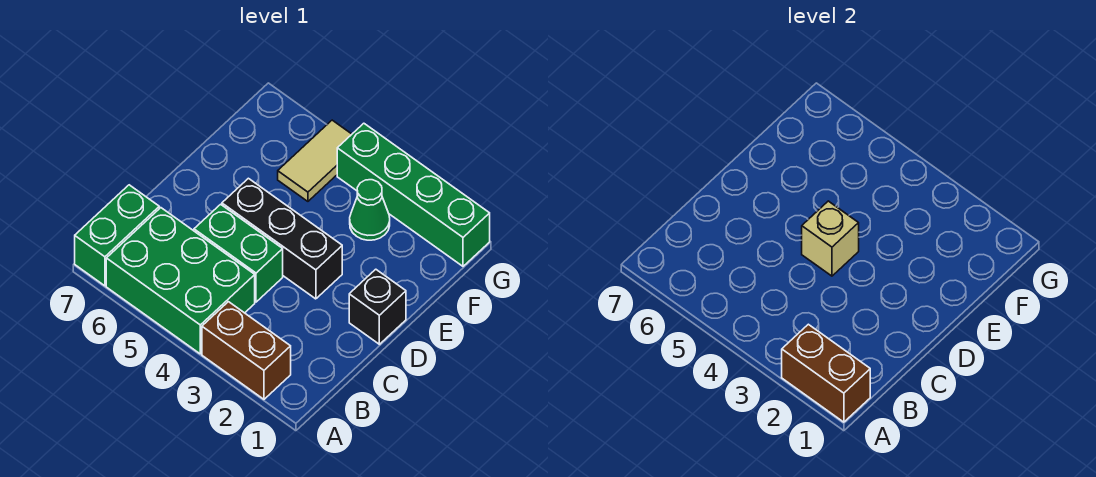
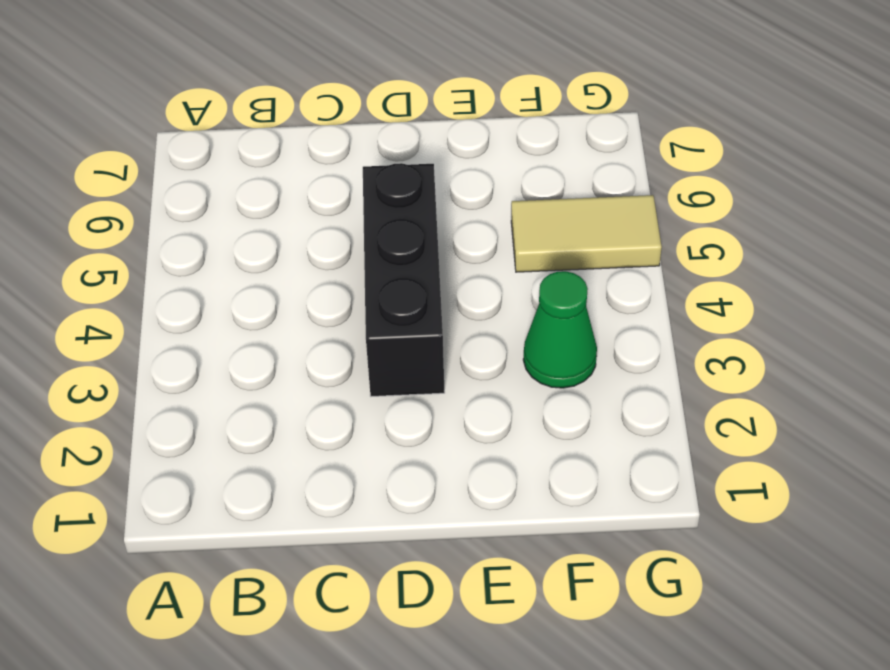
none -> brown 1x2 brick [202,302,291,399]
none -> green 2x3 brick [106,208,255,354]

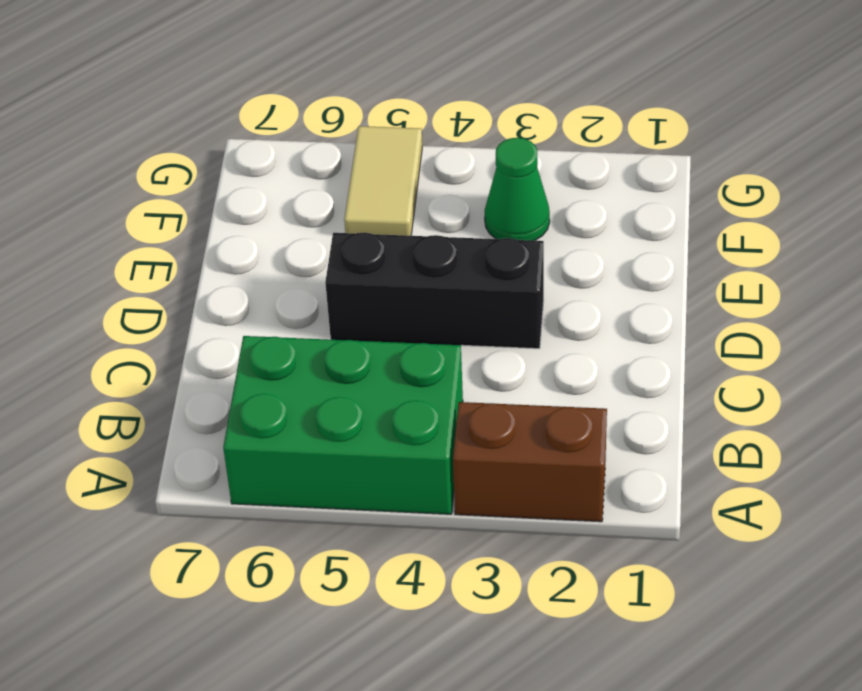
none -> green 1x2 brick [75,185,159,286]
none -> green 1x2 brick [194,204,283,302]

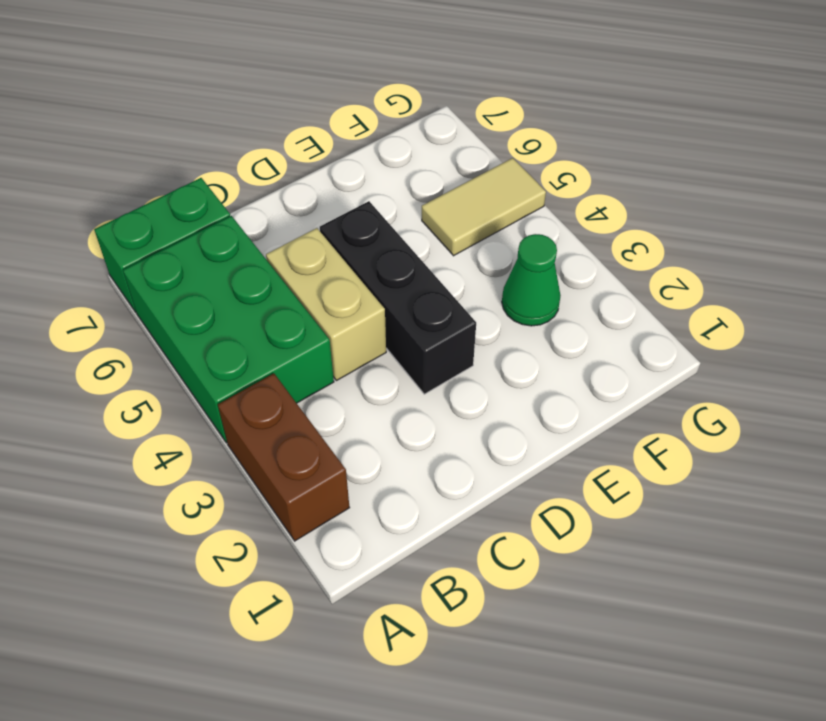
tan 1x2 brick [266,228,386,381] -> green 1x2 brick [194,204,283,302]
none -> black 1x1 brick [349,269,406,344]
none -> green 1x4 brick [337,123,490,266]

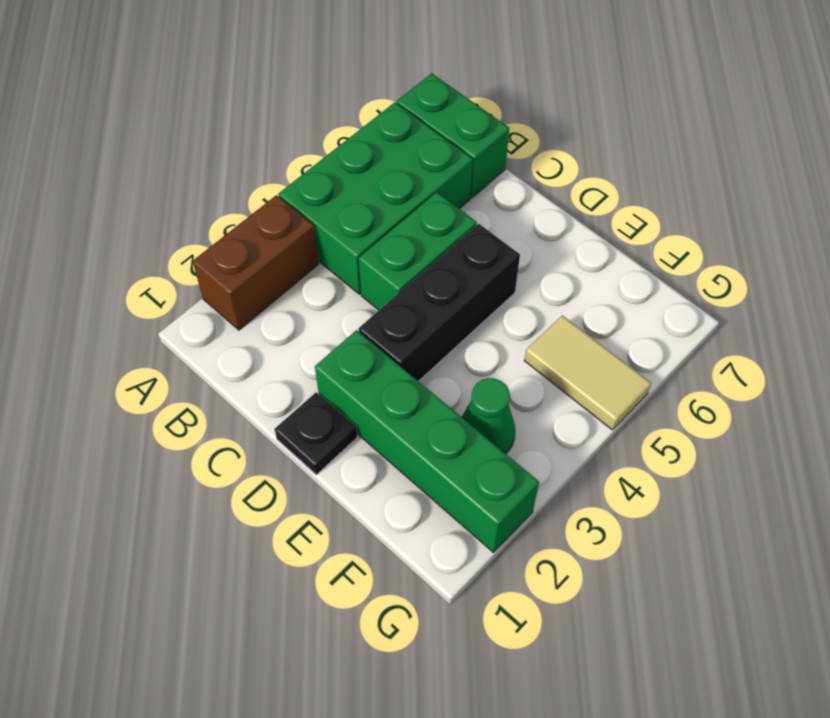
black 1x1 plate [275,392,357,475] -> black 1x1 brick [349,269,406,344]
green 1x4 brick [315,330,539,552] -> green 1x4 brick turned to [337,123,490,266]
none -> brown 1x2 brick [782,324,870,422]
none -> tan 1x1 brick [802,201,859,276]

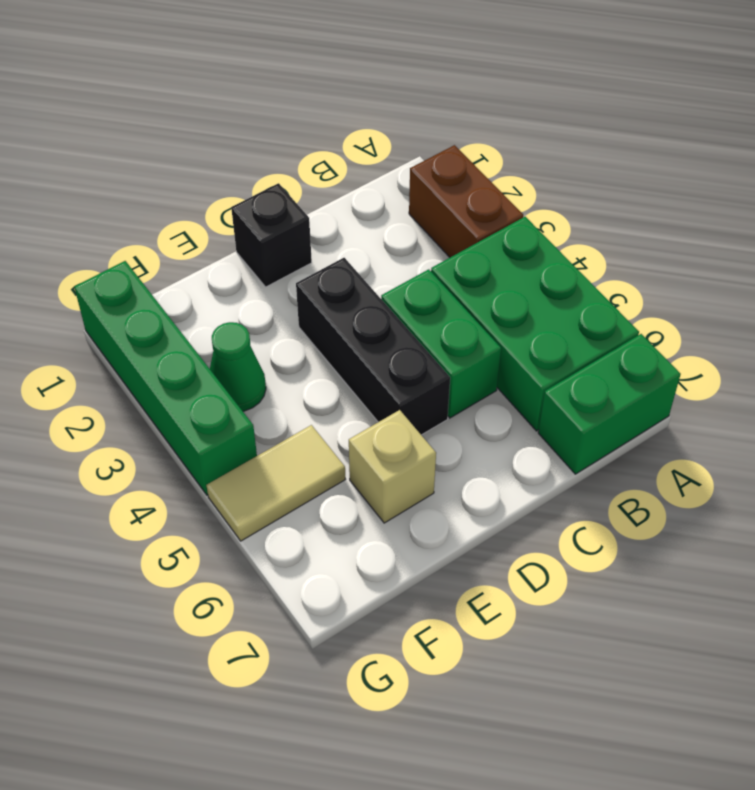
tan 1x1 brick [349,410,436,523] -> tan 1x1 brick moved to [802,201,859,276]
none -> brown 1x2 brick [782,324,870,422]

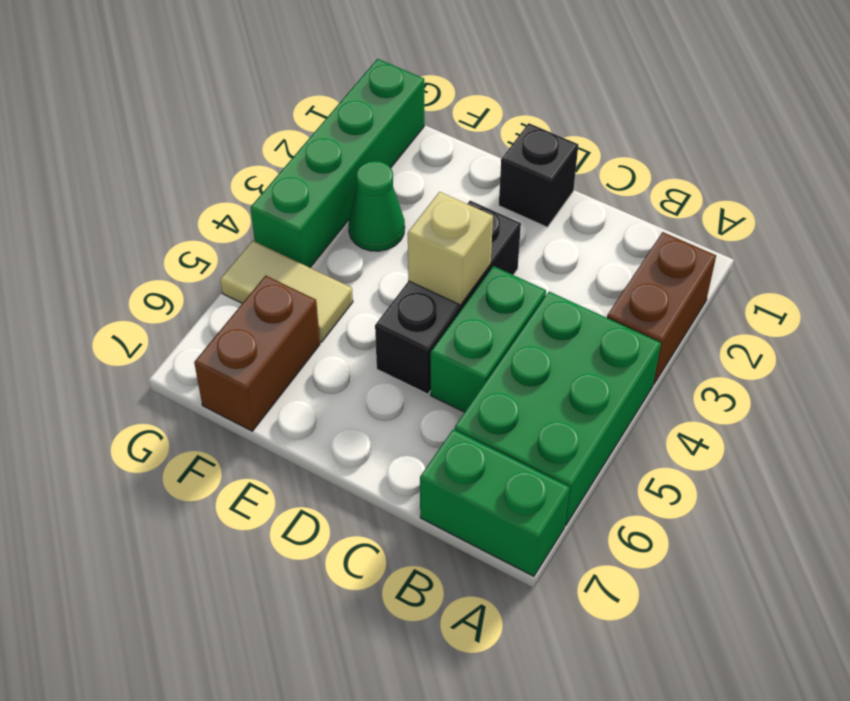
brown 1x2 brick [194,276,320,431] -> brown 1x2 brick moved to [782,324,870,422]

